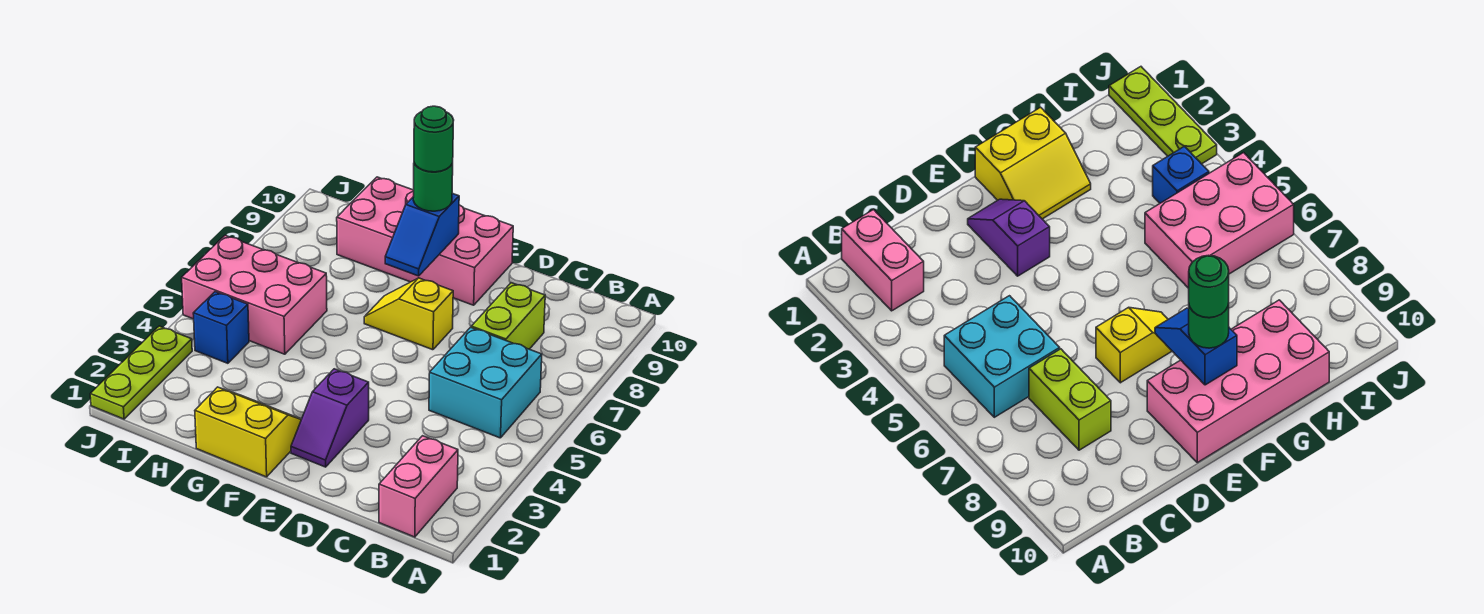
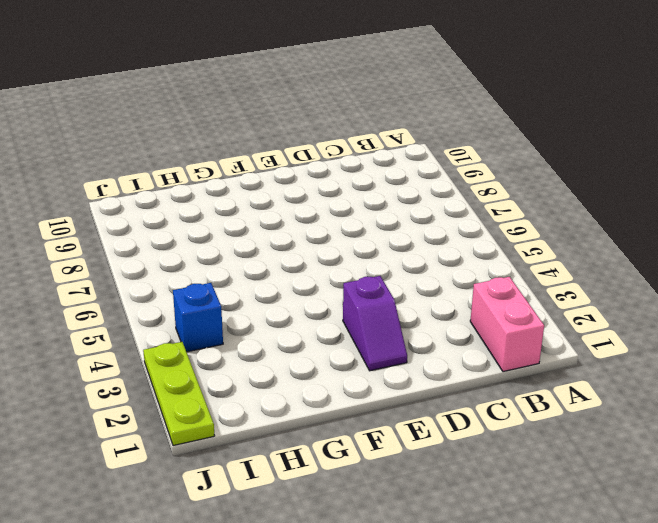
none -> cyan 2x2 brick [429,327,542,438]
none -> lime 1x2 brick [471,283,545,349]
none -> yellow 1x2 slope [364,278,453,350]

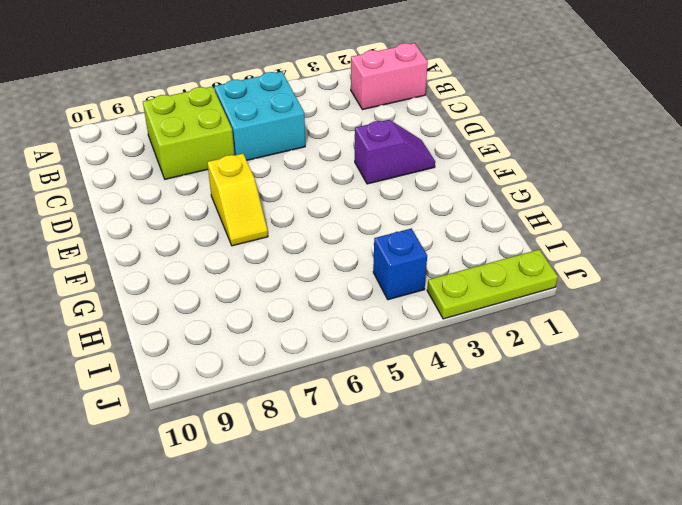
lime 2x2 brick [143,86,235,179] -> lime 1x2 brick [471,283,545,349]
none -> pink 2x4 brick [337,177,513,305]
none -> yellow 2x2 slope [195,387,301,477]
none -> pink 2x3 brick [182,235,327,354]

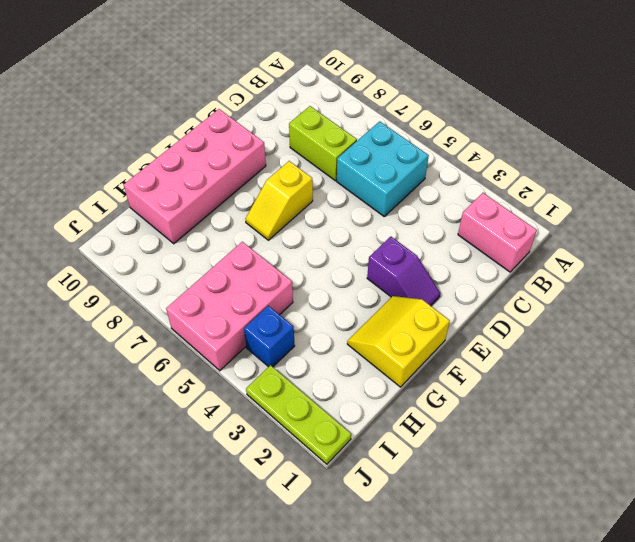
none -> blue 1x2 slope [385,193,459,276]
none -> green 1x1 round brick [413,163,453,211]
none -> green 1x1 round brick [414,106,454,172]

